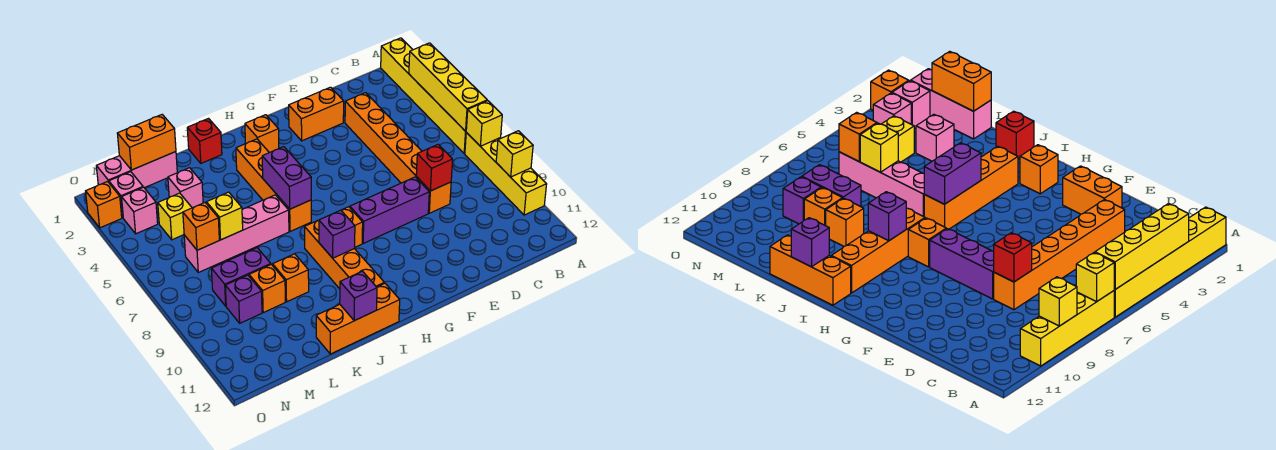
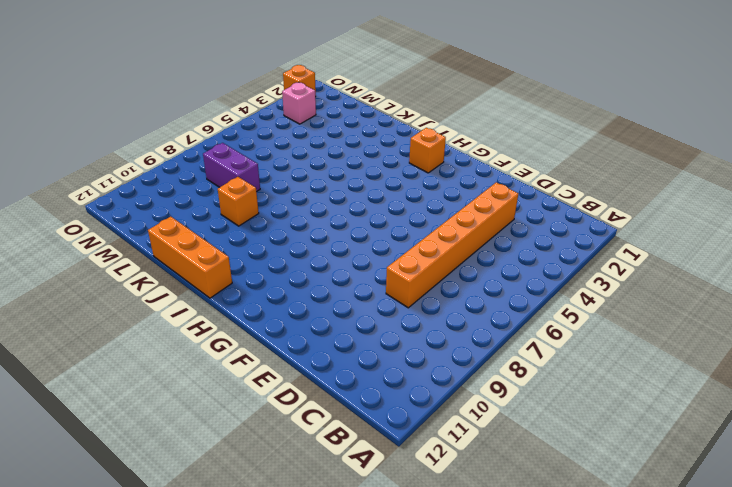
none -> yellow 1x6 brick [381,38,466,154]
none -> yellow 1x4 brick [465,133,547,215]
none -> orange 1x2 brick [289,87,344,141]
none -> purple 1x3 brick [350,177,429,243]

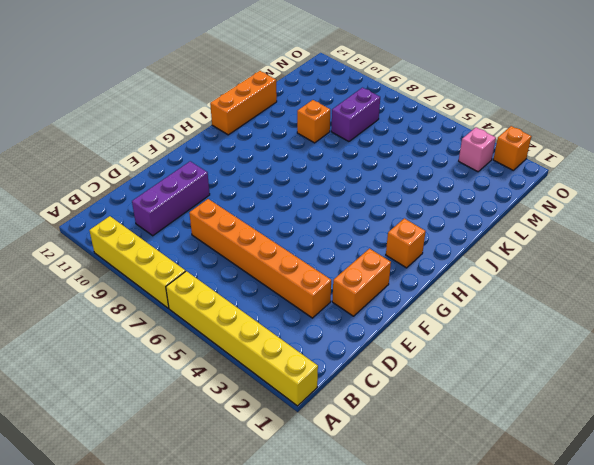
purple 1x3 brick [132,161,210,236] -> purple 1x3 brick moved to [350,177,429,243]
none -> orange 1x1 brick [341,207,363,247]
none -> orange 1x4 brick [236,139,311,231]
none -> orange 1x4 brick [305,220,384,289]
none -> red 1x1 brick [187,119,222,163]

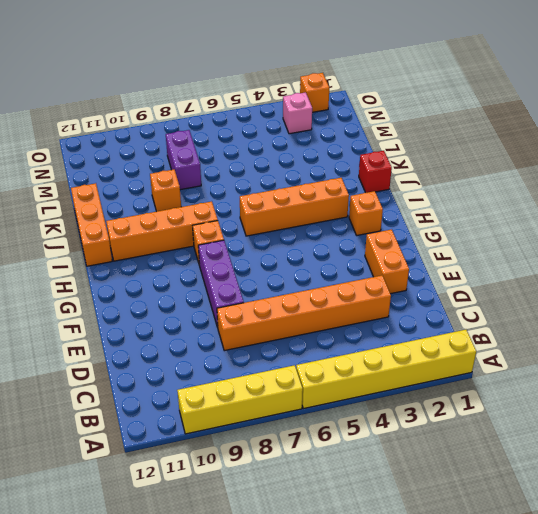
none -> pink 1x4 brick [184,195,289,273]
none -> pink 1x3 brick [96,152,177,188]
none -> pink 1x1 brick [168,168,203,208]
none -> orange 1x1 brick [249,264,285,312]

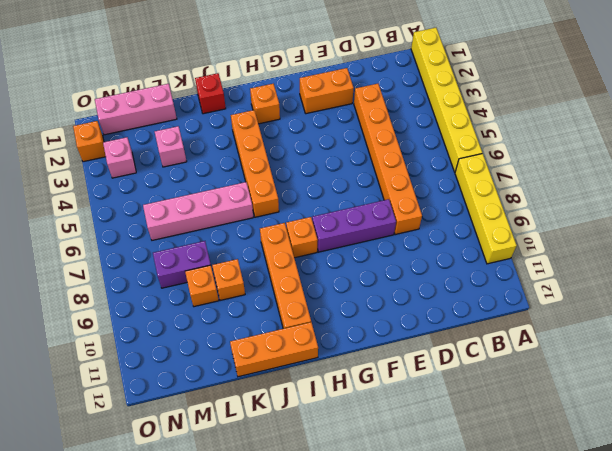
none -> yellow 1x1 brick [158,193,192,240]
none -> purple 1x1 brick [225,275,262,323]
none -> pink 1x1 brick [109,172,143,217]
none -> yellow 1x4 brick [409,43,487,131]

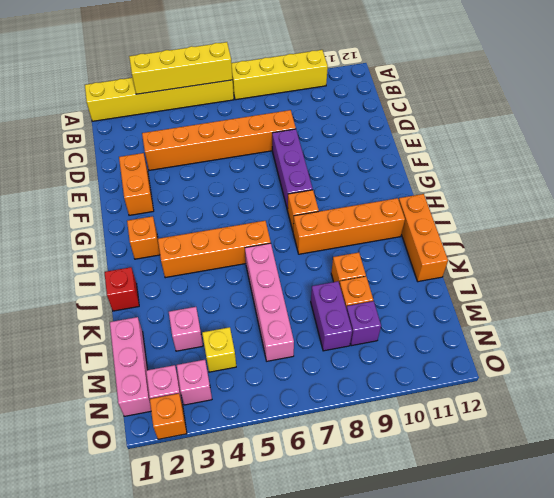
none -> yellow 1x1 brick [466,101,502,146]
none -> yellow 1x1 brick [496,131,533,177]
none -> red 1x1 brick [416,144,453,191]
none -> purple 1x2 brick [262,147,311,209]

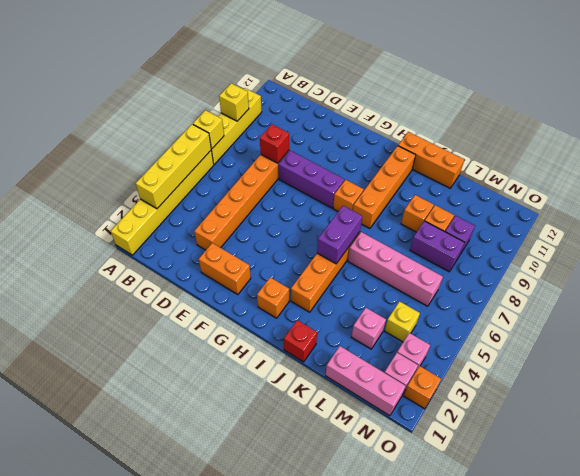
none -> purple 1x1 brick [319,210,355,258]
none -> purple 1x1 brick [340,271,377,321]
none -> orange 1x2 brick [117,115,176,170]
none -> yellow 1x1 brick [206,192,243,240]

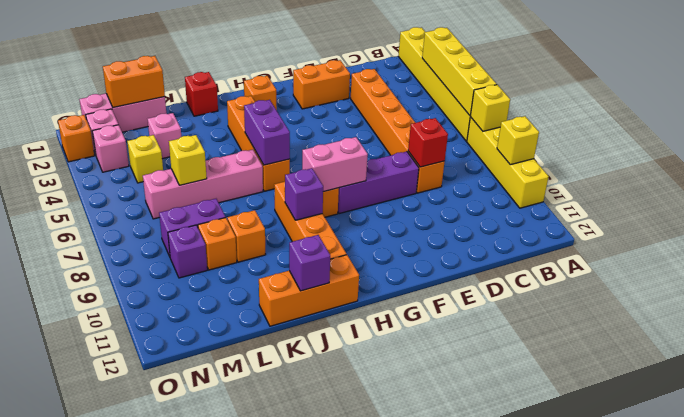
pink 1x2 brick [302,137,368,192] -> none
none -> orange 1x1 brick [183,203,219,250]

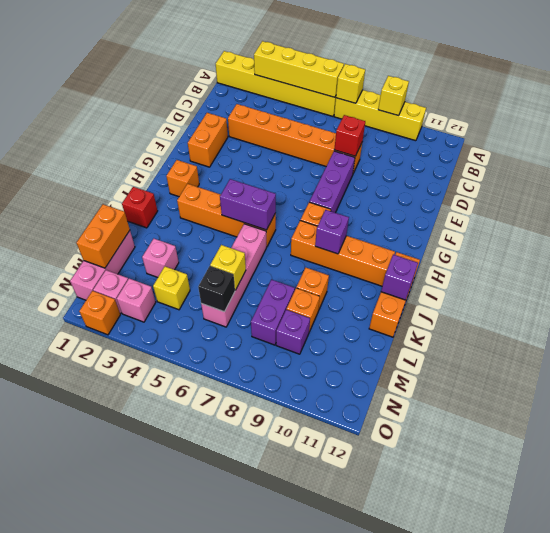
black 1x1 brick [198,266,235,312] -> orange 1x1 brick [183,203,219,250]

